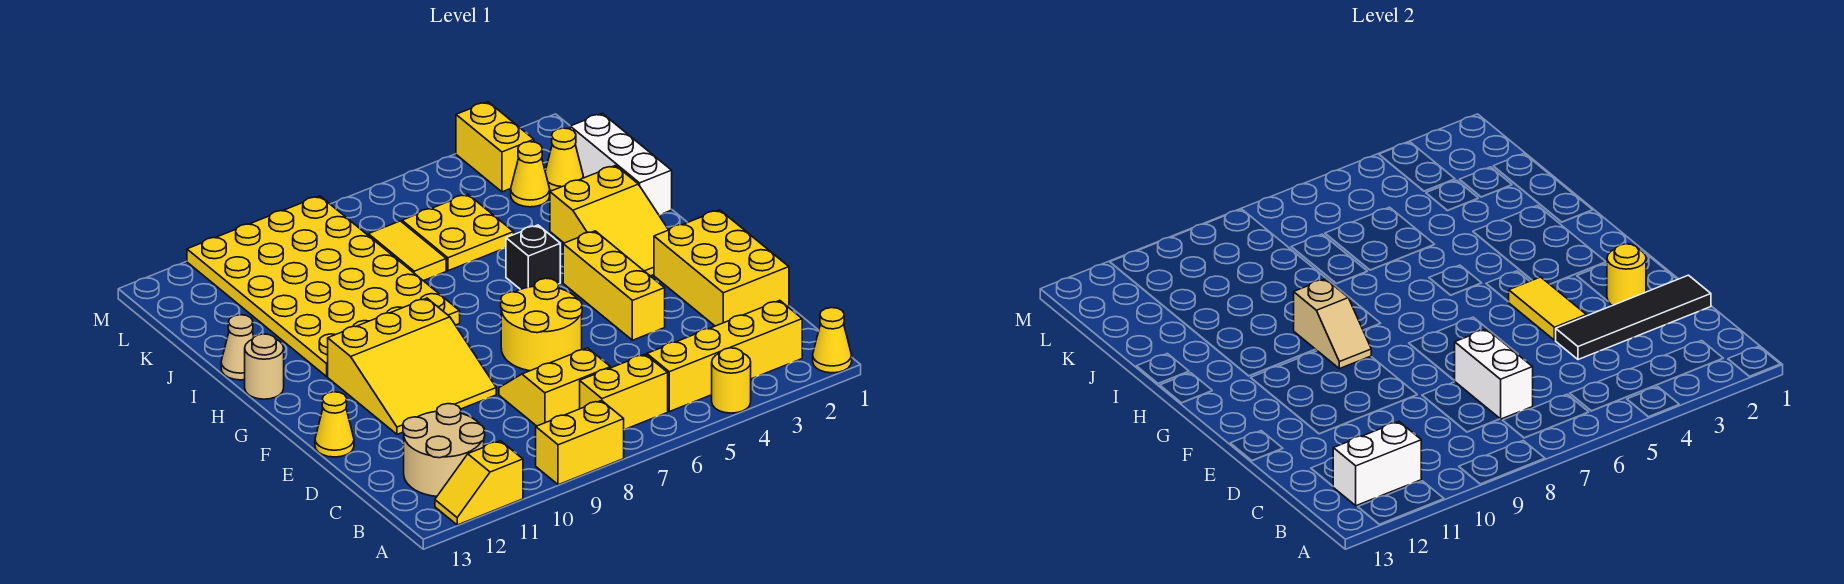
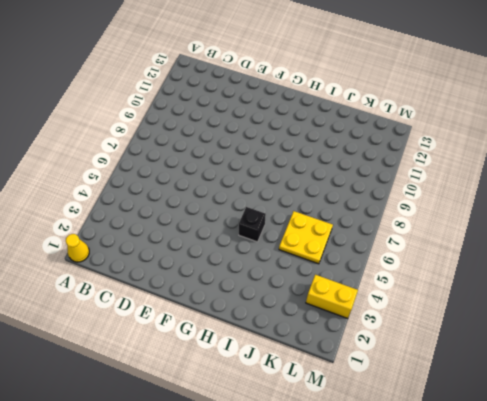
none -> yellow 1x1 round brick [712,348,751,413]
none -> yellow 1x2 brick [536,400,624,485]
none -> yellow 1x2 slope [435,441,523,525]
none -> yellow 1x4 brick [647,300,802,412]

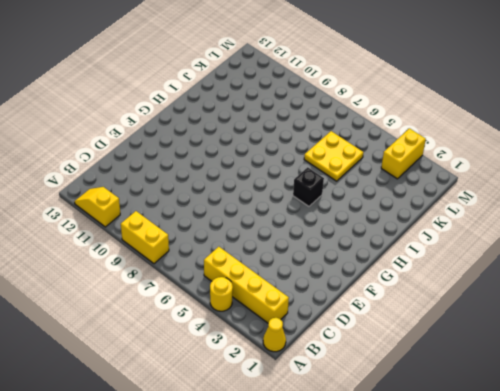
none -> yellow 1x2 brick [580,354,668,430]
none -> tan 2x2 round brick [403,404,485,497]
none -> yellow 2x2 slope [499,348,611,426]
none -> yellow 2x3 brick [654,210,789,326]

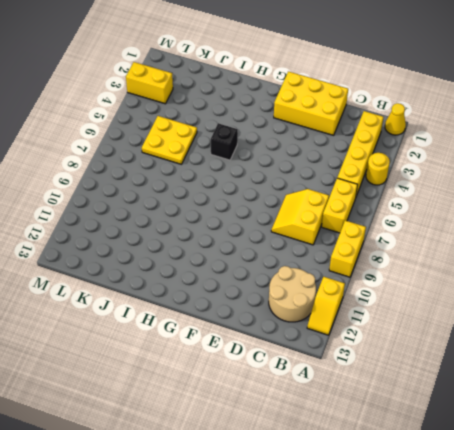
none -> yellow 1x3 brick [563,231,665,340]
none -> yellow 2x2 round brick [501,278,582,371]
none -> yellow 3x3 slope [328,298,496,434]
none -> yellow 1x1 cone [315,392,354,457]

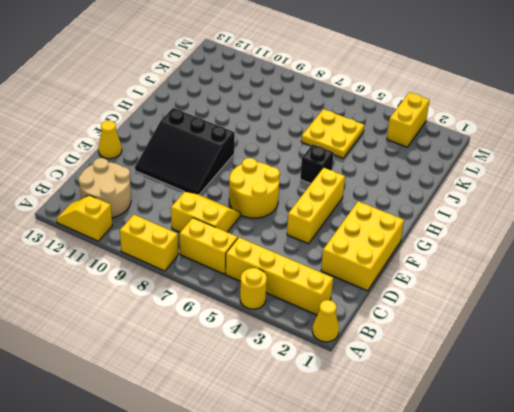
black 3x3 slope [135,108,235,195] -> yellow 3x3 slope [328,298,496,434]
none -> yellow 2x3 slope [550,166,668,276]
none -> yellow 4x6 plate [187,196,460,376]
none -> tan 1x1 round brick [245,334,284,399]
none -> white 1x3 brick [570,113,672,215]

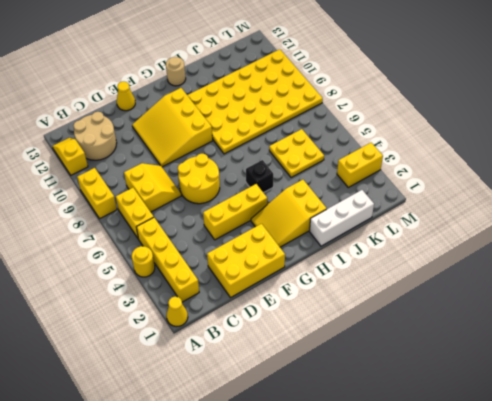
none -> tan 1x1 cone [221,315,254,380]
none -> yellow 1x2 tile [368,221,446,281]
none -> yellow 1x1 cone [545,128,583,191]
none -> yellow 1x1 cone [511,142,550,207]

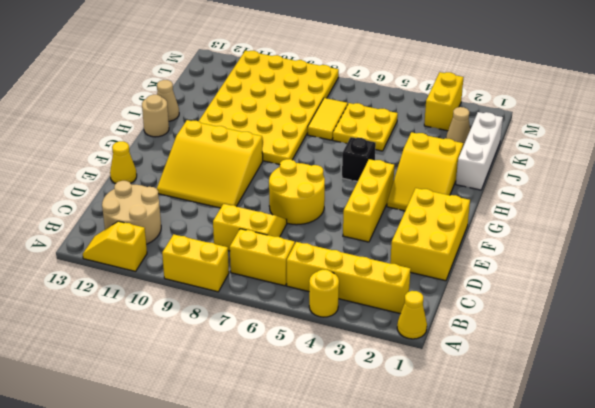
tan 1x1 cone [446,107,470,146] -> yellow 1x1 cone [545,128,583,191]
none -> yellow 1x1 cone [511,142,550,207]
none -> white 1x2 brick [1333,422,1421,506]
none -> white 1x2 brick [1455,329,1533,419]
none -> black 1x4 tile [1556,275,1711,360]

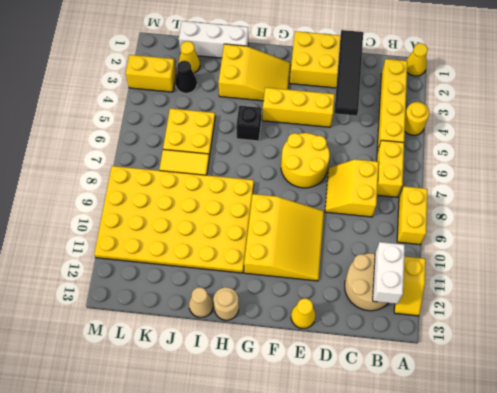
black 1x1 cone [175,61,197,93] -> yellow 1x1 cone [511,142,550,207]
none -> white 1x2 brick [1455,329,1533,419]
none -> yellow 1x1 round brick [1607,244,1646,306]
none -> yellow 1x2 tile [1509,277,1587,340]
none -> tan 1x2 slope [1294,279,1371,369]

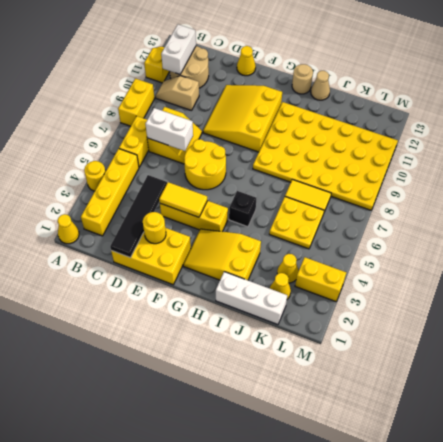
tan 1x2 slope [156,76,199,111] -> tan 1x2 slope moved to [1294,279,1371,369]

